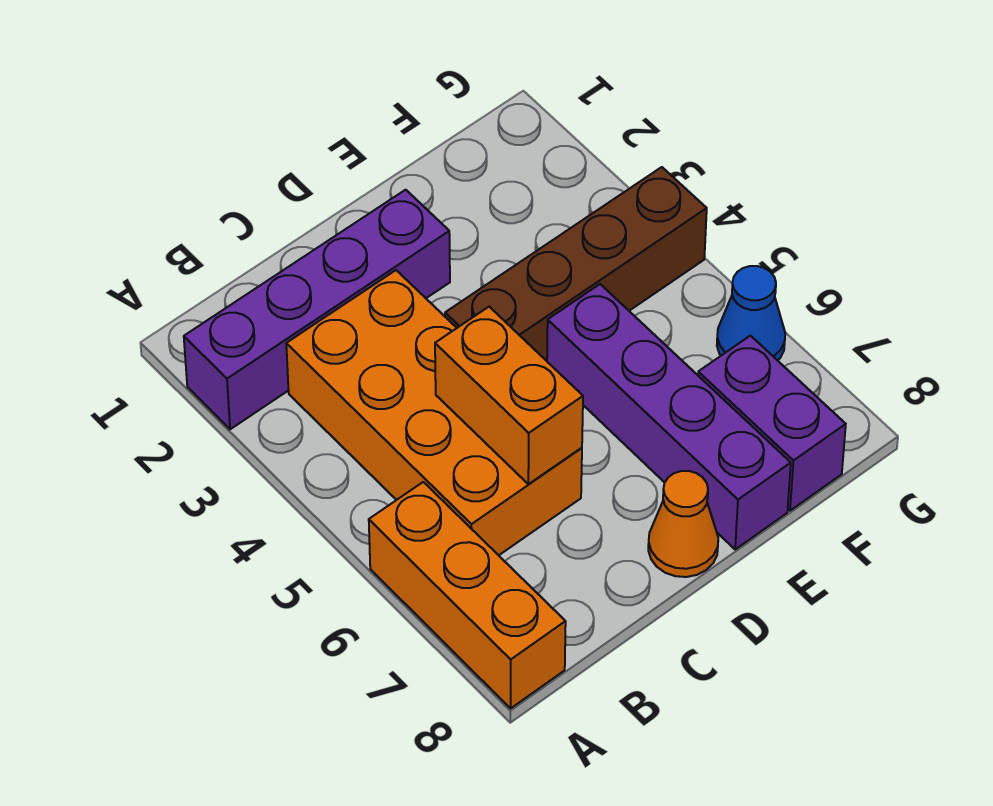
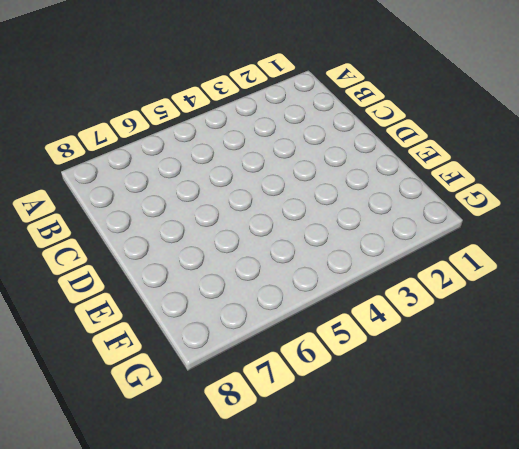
none -> purple 1x4 brick [184,190,450,429]
none -> orange 1x3 brick [369,482,566,708]

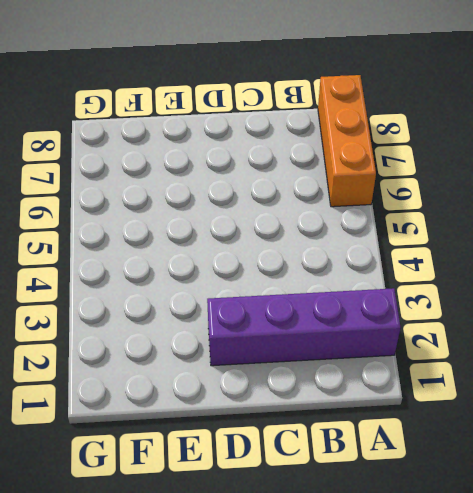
none -> orange 2x4 brick [286,270,582,555]
none -> brown 1x4 brick [445,167,707,361]

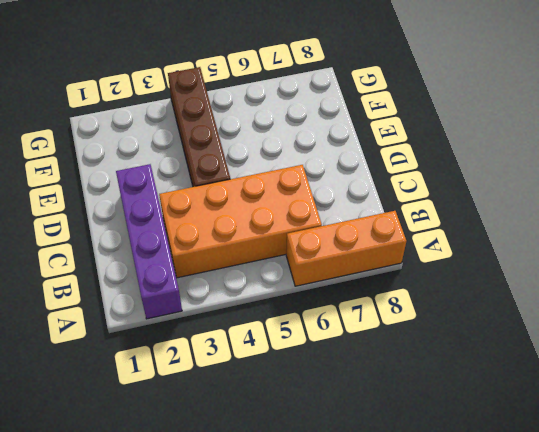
none -> orange 1x1 cone [648,471,718,577]
none -> purple 1x4 brick [547,284,791,549]

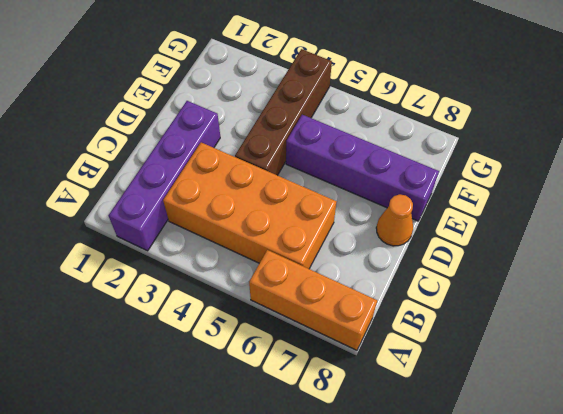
none -> purple 1x2 brick [698,336,846,511]
none -> blue 1x1 cone [717,266,785,360]

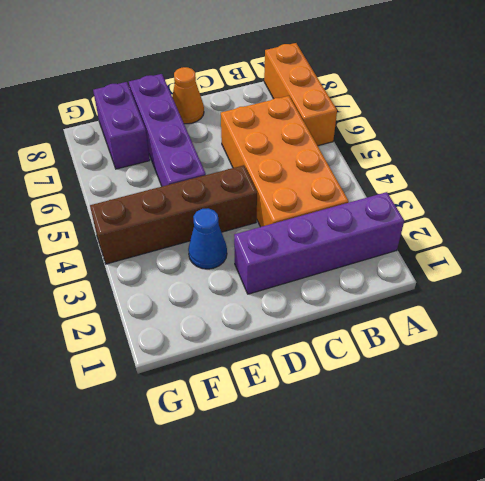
blue 1x1 cone [188,208,227,269] -> blue 1x1 cone moved to [717,266,785,360]
none -> orange 1x2 brick [435,307,583,484]

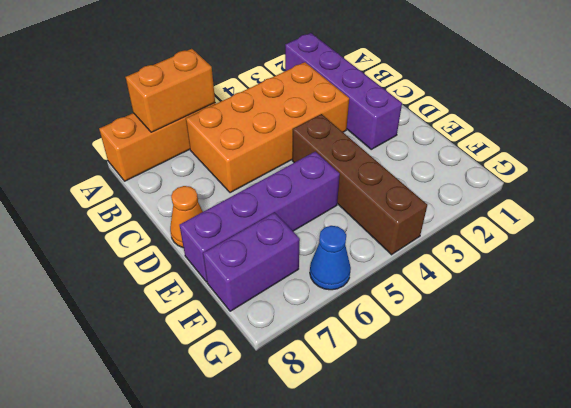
orange 1x2 brick [126,49,215,132] -> orange 1x2 brick moved to [435,307,583,484]

